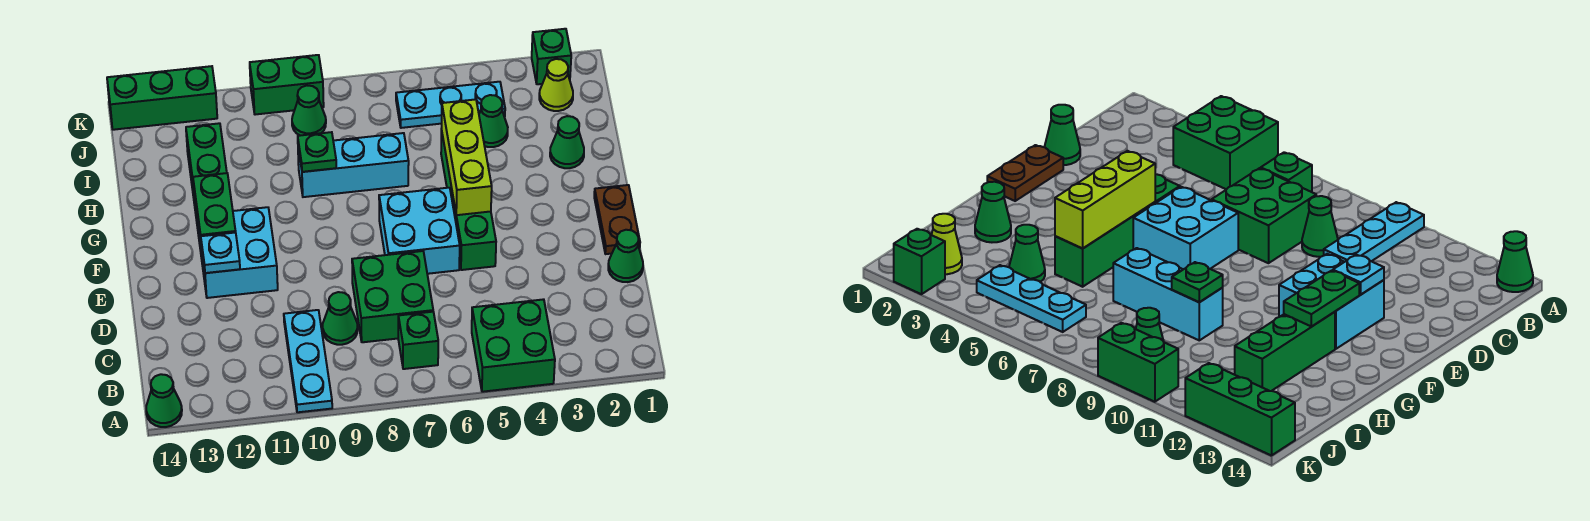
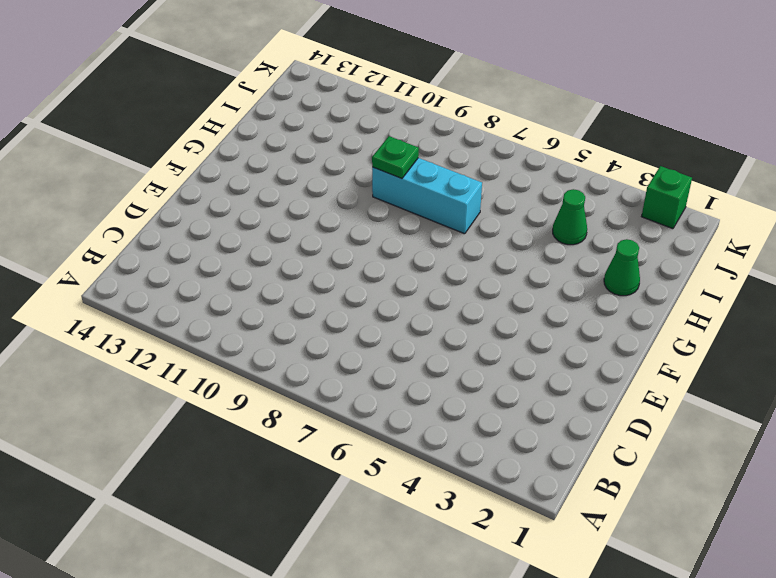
none -> green 2x2 brick [472,299,555,392]
none -> cyan 1x3 plate [284,310,332,412]
none -> green 1x1 cone [146,374,182,427]

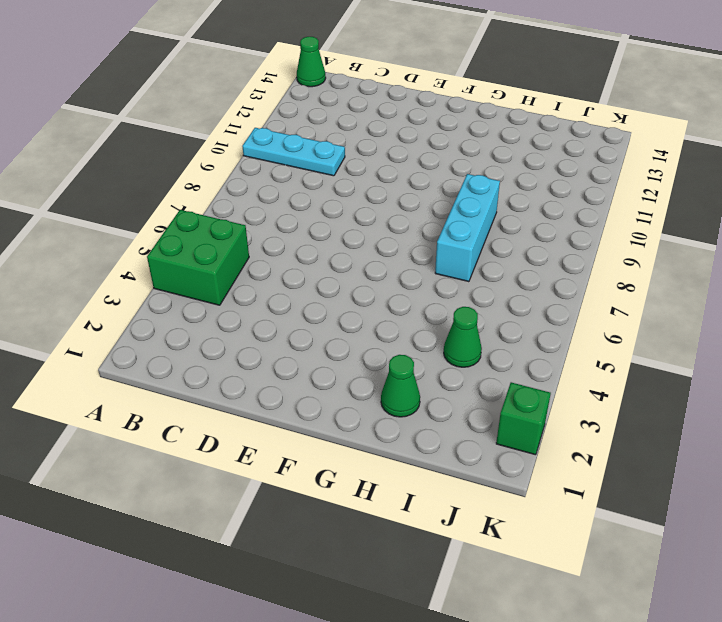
none -> green 1x1 brick [398,312,438,369]
none -> green 2x2 brick [352,251,433,342]
none -> green 1x1 cone [323,292,358,345]

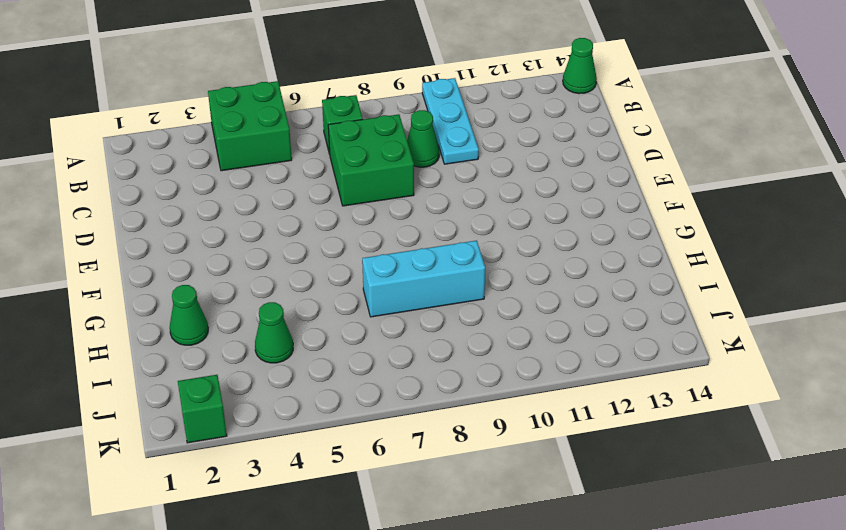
none -> green 1x1 cone [608,230,643,282]
none -> brown 1x2 plate [594,185,640,254]
none -> green 1x4 brick [441,129,496,270]

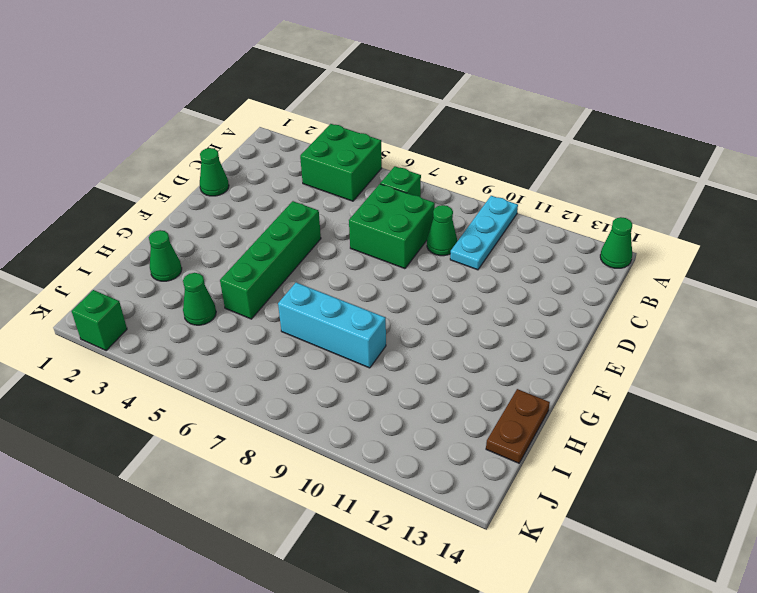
brown 1x2 plate [486,389,550,463] -> brown 1x2 plate moved to [594,185,640,254]
none -> cyan 2x2 brick [379,188,460,274]
none -> cyan 2x2 brick [198,207,278,298]
none -> green 1x3 brick [186,123,227,236]

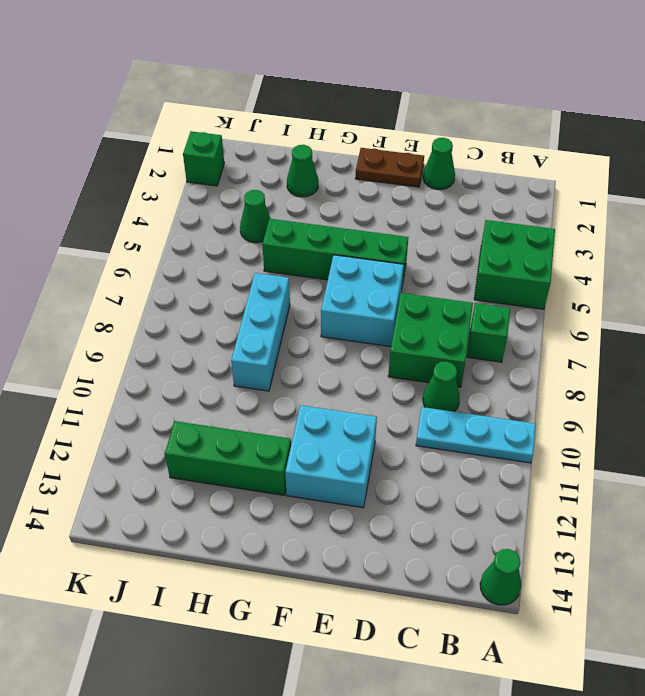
none -> lime 1x1 cone [539,59,573,111]
none -> cyan 1x3 plate [396,82,505,128]
none -> green 1x1 cone [292,86,326,136]

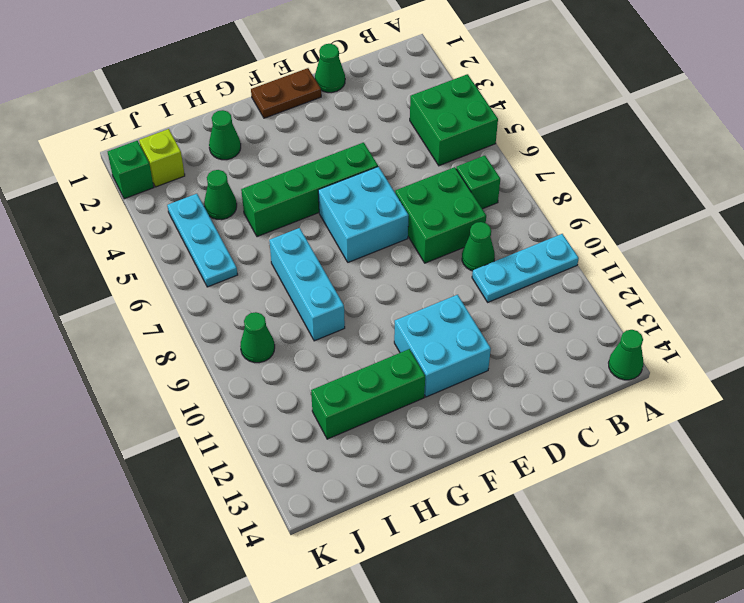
lime 1x1 brick [139,129,185,187] -> lime 1x1 cone [539,59,573,111]
none -> green 1x2 brick [250,55,324,115]
none -> green 1x3 brick [107,66,217,130]
none -> cyan 1x1 plate [201,232,240,273]

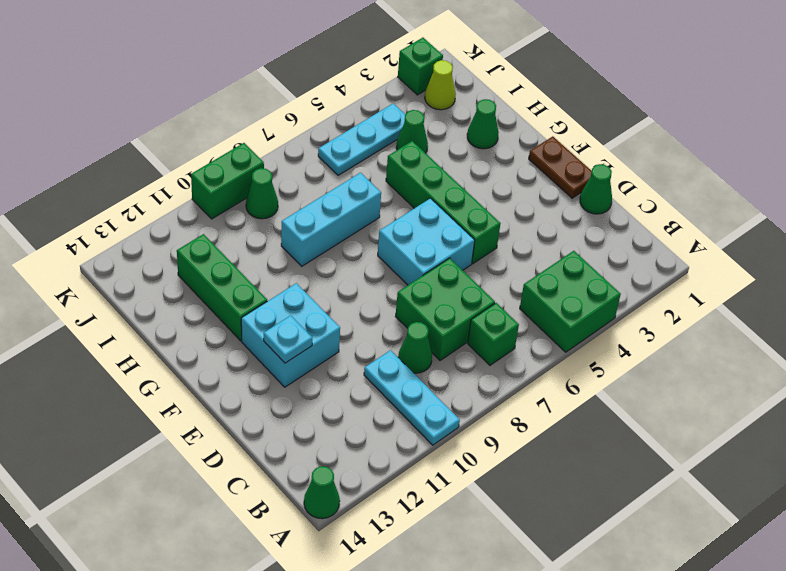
none -> green 1x3 brick [107,66,217,130]
none -> lime 1x3 brick [442,99,492,215]
none -> green 1x2 plate [193,173,236,238]

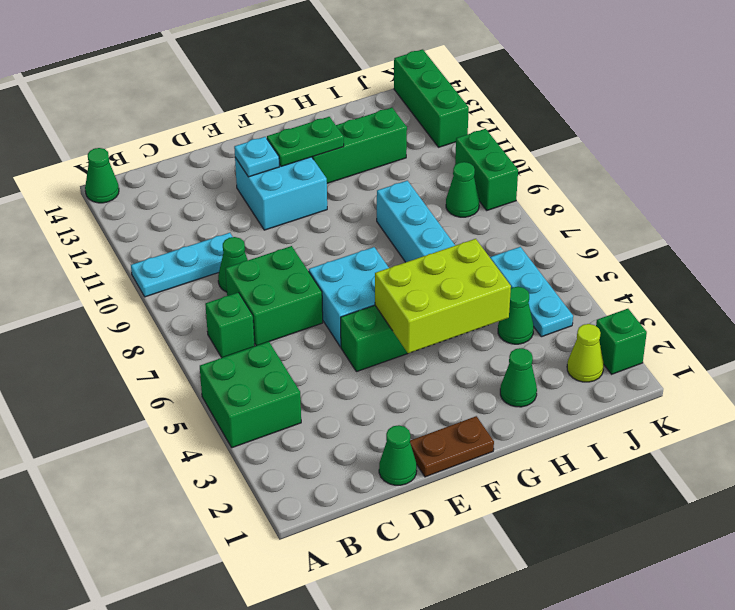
lime 2x3 brick [375,239,511,353] -> lime 1x3 brick [442,99,492,215]
none -> green 1x1 plate [298,132,336,172]

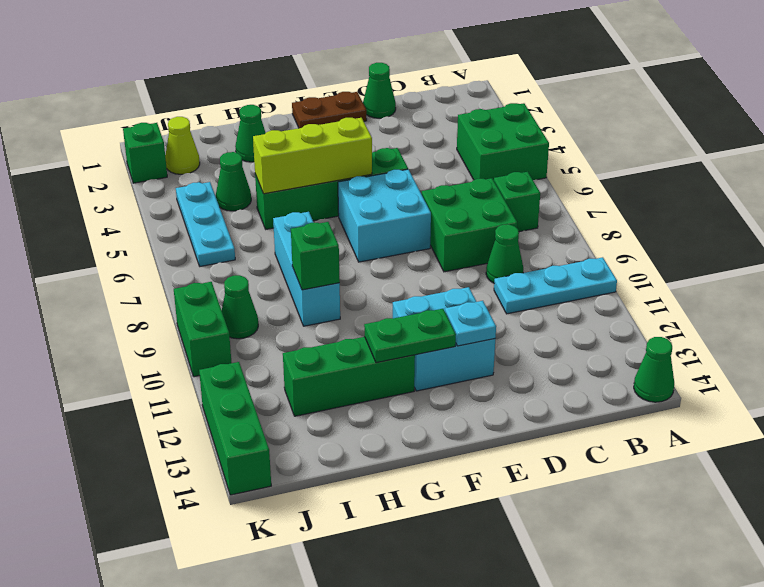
green 1x1 brick [291,222,340,290] -> green 1x1 plate [298,132,336,172]

